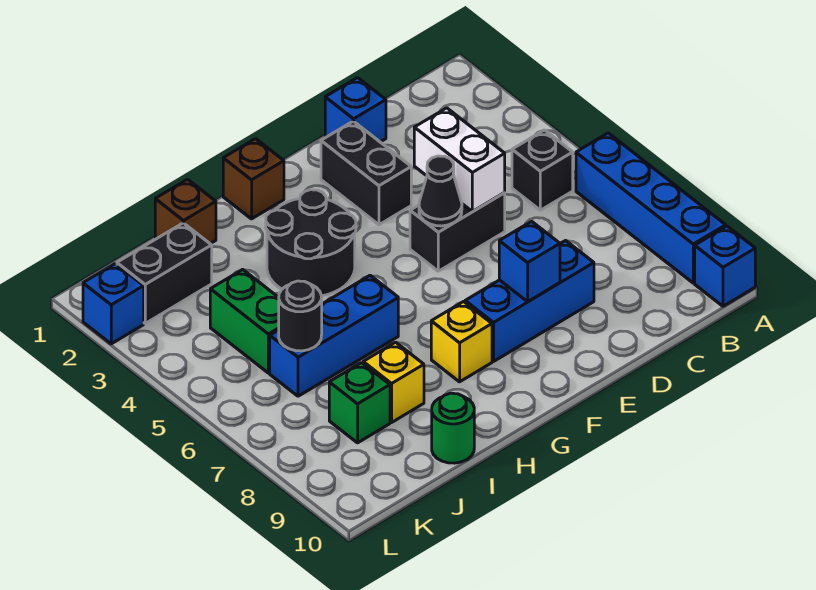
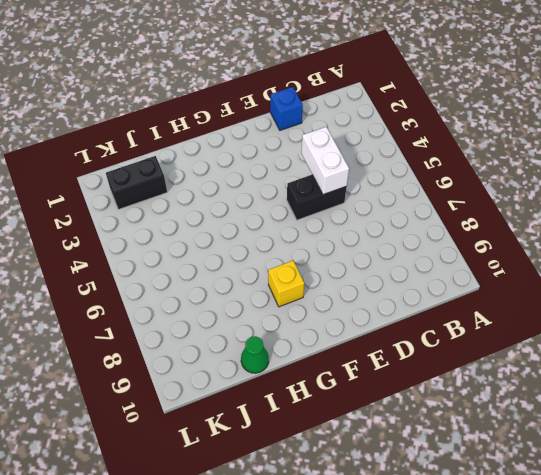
green 1x1 cone [241,336,269,373] -> green 1x1 round brick [432,393,474,463]
none -> blue 1x4 brick [576,133,726,283]
none -> blue 1x1 brick [695,226,755,306]
none -> black 1x1 brick [512,130,573,210]

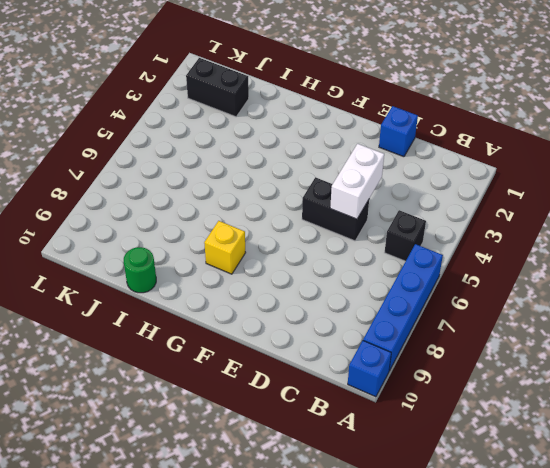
none -> blue 1x3 brick [465,241,594,361]
none -> black 1x2 brick [321,121,411,225]
none -> brown 1x1 brick [223,139,284,219]

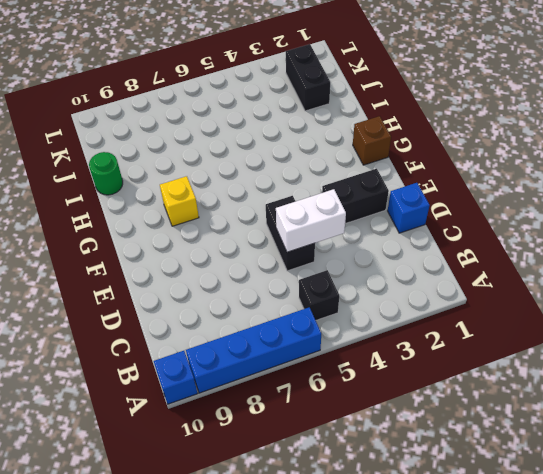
none -> blue 1x3 brick [465,241,594,361]
none -> black 2x2 round brick [266,190,356,296]
none -> blue 1x3 brick [270,275,398,396]

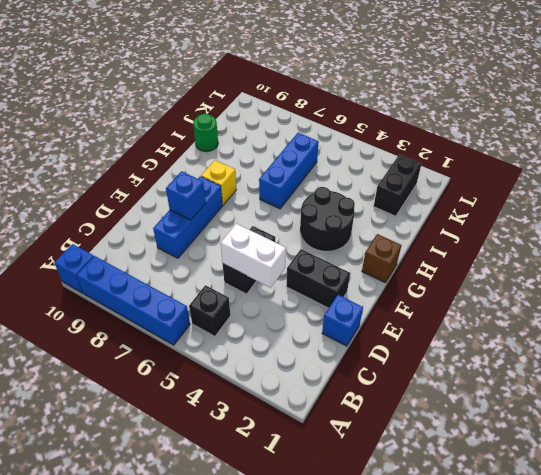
none -> brown 1x1 brick [155,179,216,244]
none -> yellow 1x1 brick [363,342,424,422]
none -> green 1x2 brick [210,269,279,373]

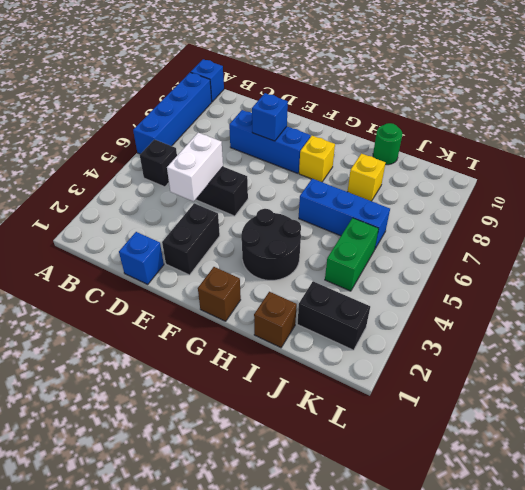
none -> green 1x1 brick [329,363,390,443]
none -> blue 1x1 brick [83,264,144,344]
none -> black 1x1 cone [419,156,462,226]

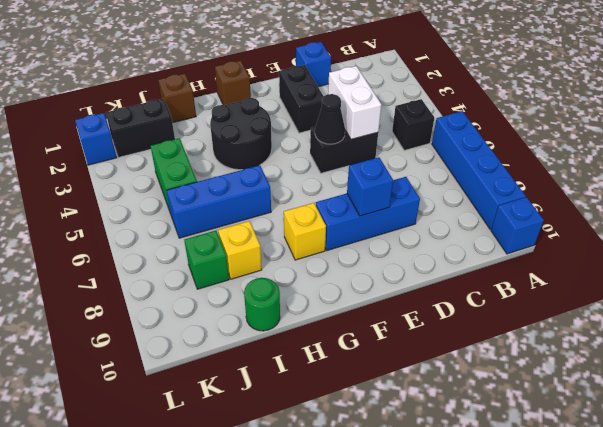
none -> black 1x1 round brick [279,281,322,351]

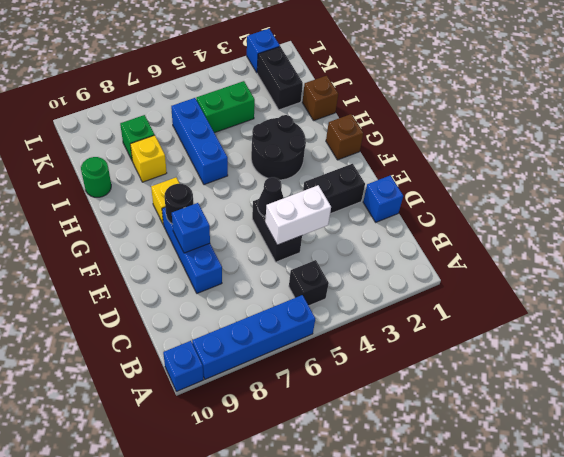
black 1x1 round brick [164,184,193,224] -> black 1x1 round brick moved to [279,281,322,351]

